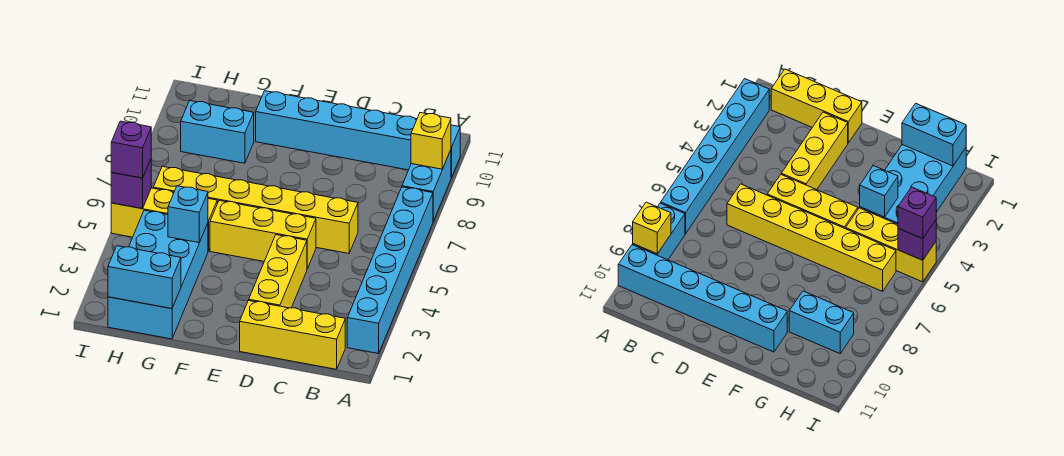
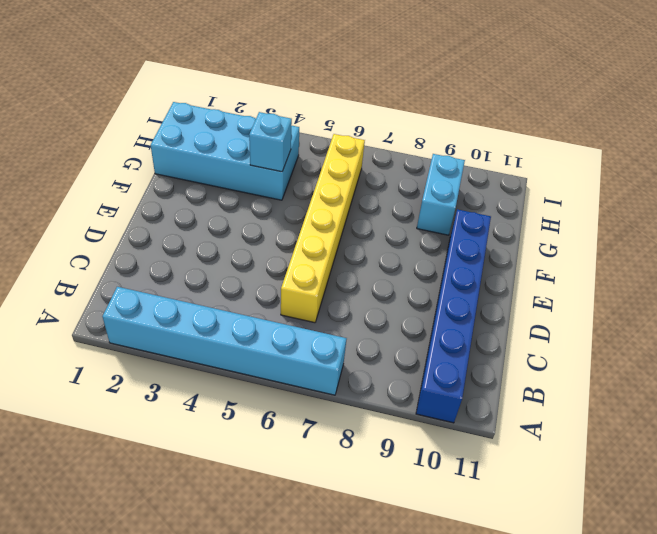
blue 1x6 brick [416,209,491,423] -> cyan 1x6 brick [256,91,460,178]
none -> cyan 1x2 brick [402,150,451,221]
none -> yellow 1x3 brick [240,300,345,369]
none -> yellow 1x3 brick [249,235,307,308]

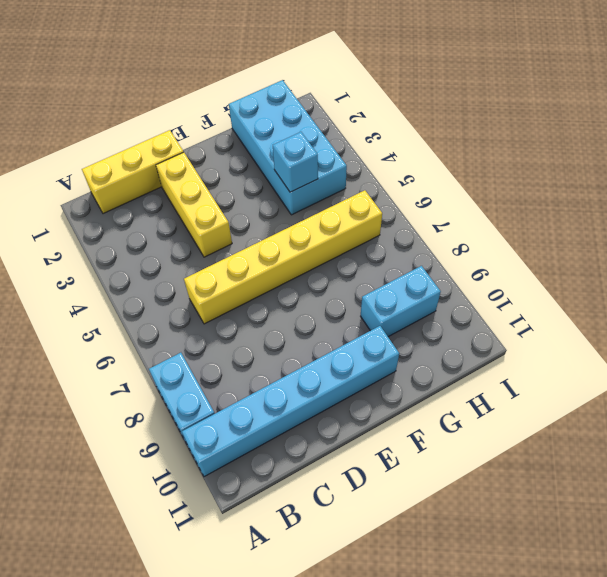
none -> cyan 1x6 brick [347,187,433,354]
none -> yellow 1x3 brick [210,201,316,269]
none -> yellow 1x3 brick [111,188,217,251]

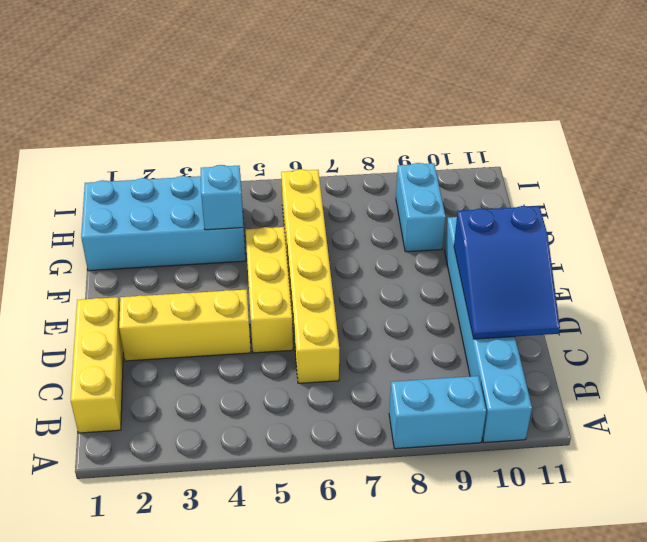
blue 2x3 slope [454,206,560,339] -> none
none -> cyan 1x6 brick [347,187,433,354]
none -> yellow 1x3 brick [111,188,217,251]
none -> yellow 1x1 brick [411,113,451,169]

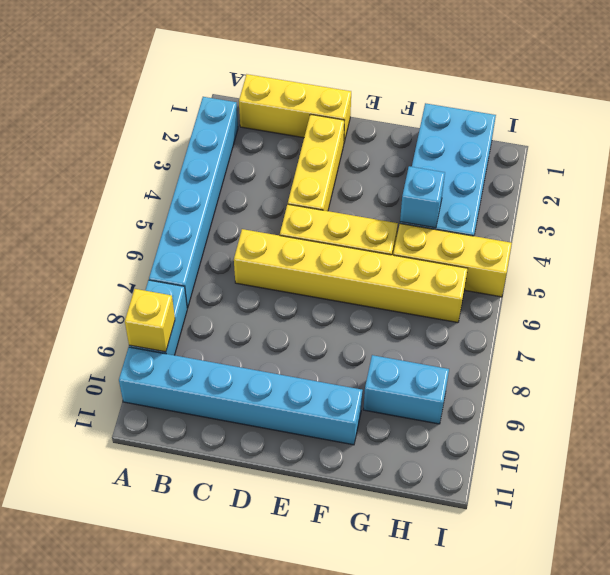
none -> cyan 1x2 brick [108,246,181,309]
none -> purple 1x1 brick [111,159,151,209]
none -> purple 1x1 brick [111,121,151,178]

